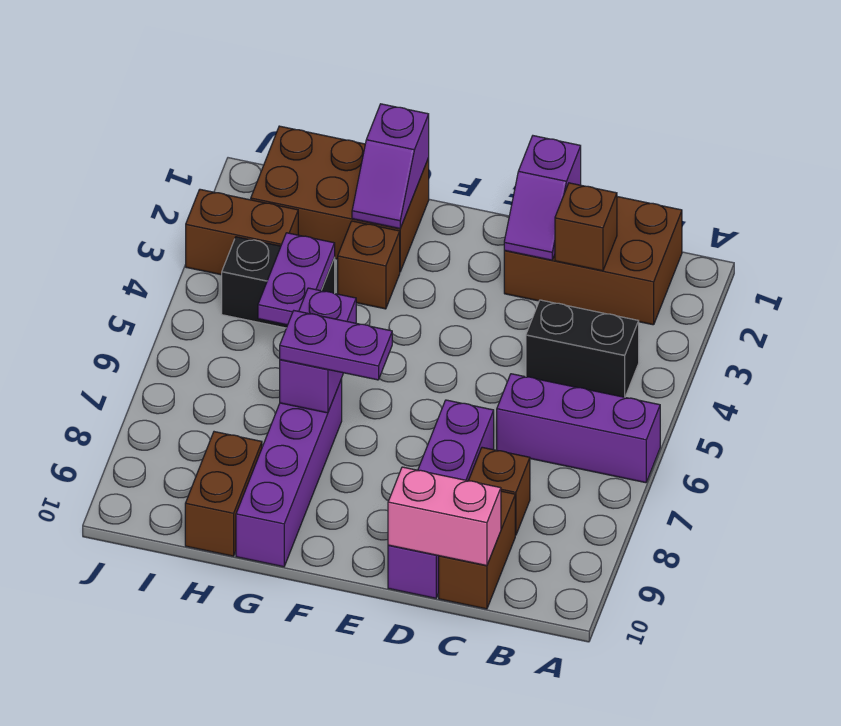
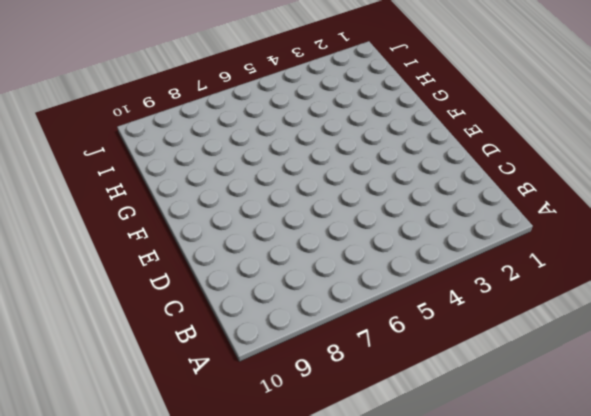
none -> purple 1x3 brick [497,374,660,483]
none -> brown 2x3 brick [504,197,682,325]
none -> black 1x2 brick [526,300,639,397]

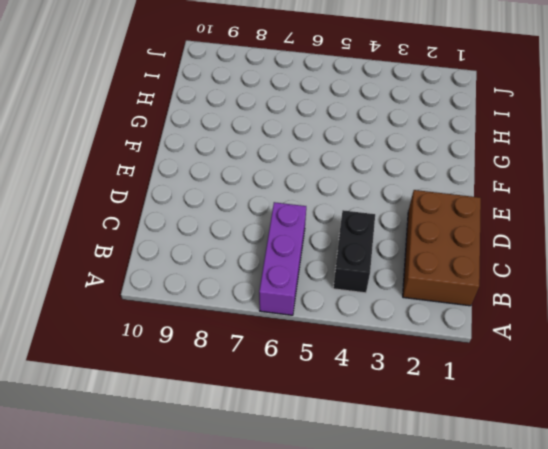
none -> brown 1x1 brick [469,447,530,535]
none -> brown 1x2 brick [439,491,515,609]
none -> purple 1x4 brick [388,400,494,598]

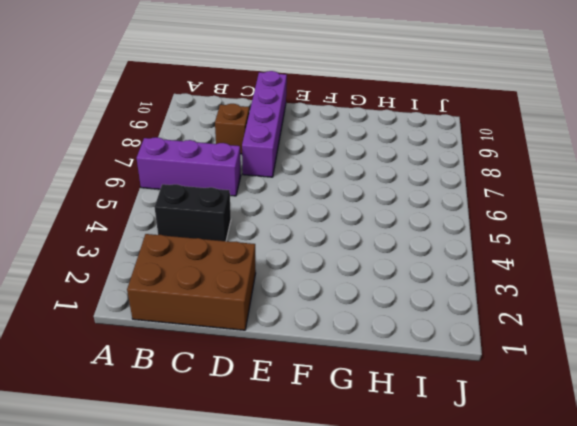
none -> brown 1x2 brick [439,491,515,609]
none -> brown 2x3 brick [251,126,429,272]
none -> brown 1x1 brick [338,221,400,309]

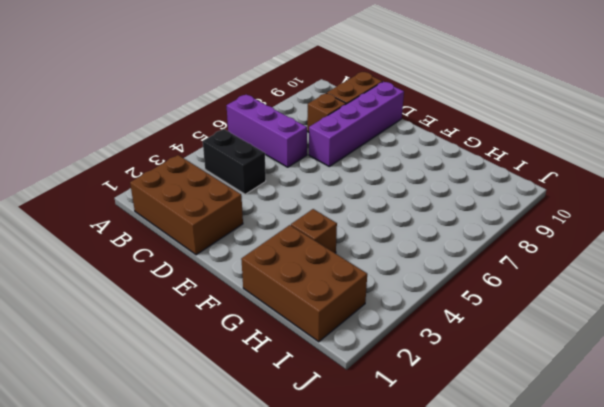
none -> purple 1x4 brick [236,379,342,567]
none -> black 1x2 brick [222,237,335,328]
none -> brown 1x2 brick [185,432,262,556]

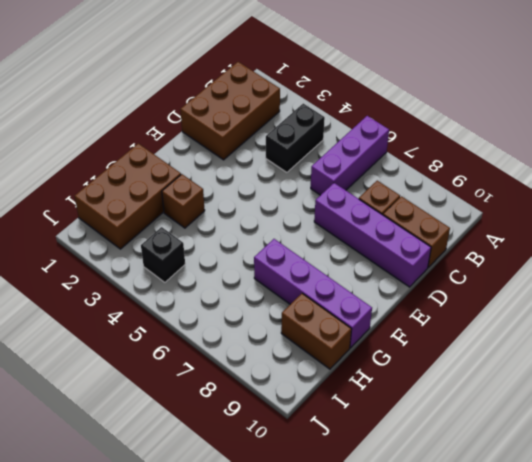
black 1x1 brick [141,227,185,282] -> black 1x2 brick [222,237,335,328]
none -> brown 1x2 brick [186,189,298,275]
none -> brown 1x1 brick [555,183,617,271]
none -> pink 1x2 brick [388,467,501,566]

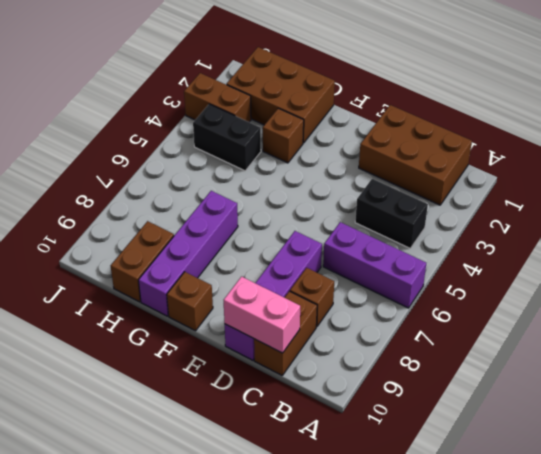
brown 1x1 brick [167,272,213,331] -> brown 1x1 brick moved to [555,183,617,271]
none -> purple 1x2 slope [504,136,581,260]
none -> purple 1x2 slope [352,104,429,229]
none -> purple 1x2 brick [280,288,356,413]

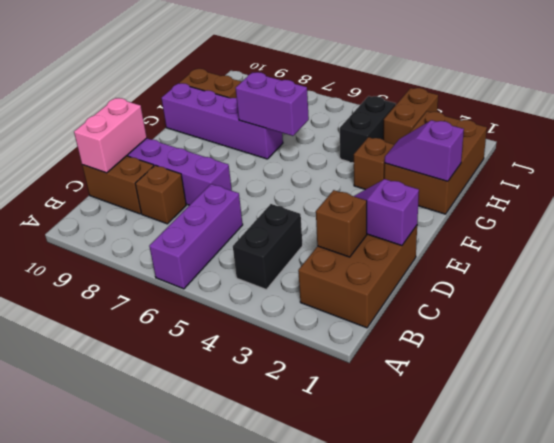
none -> purple 1x2 plate [258,233,335,325]
none -> purple 1x2 plate [280,311,392,380]

